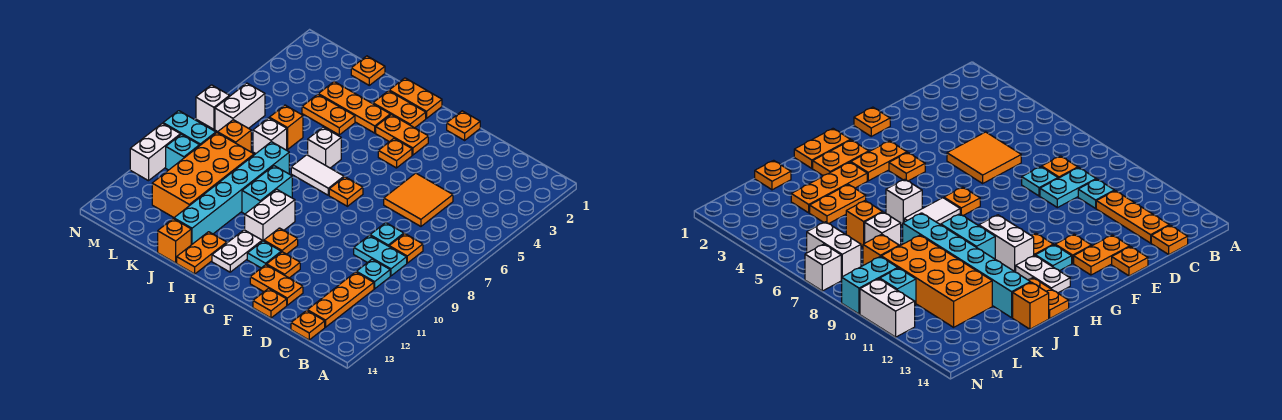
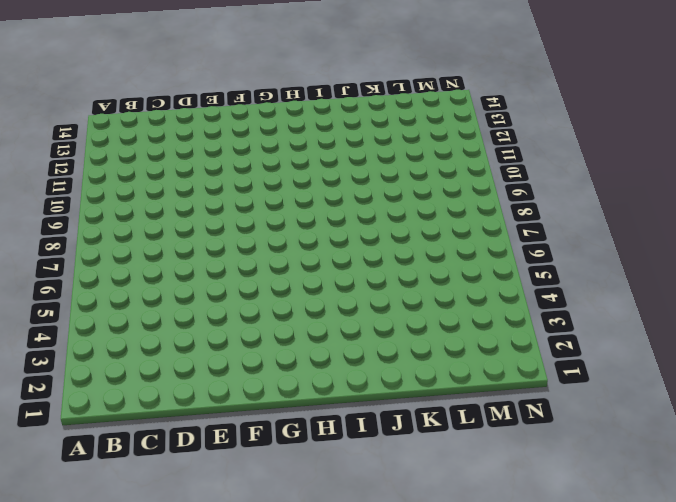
none -> orange 1x1 plate [389,234,423,263]
none -> cyan 1x2 plate [354,235,407,276]
none -> cyan 1x1 plate [356,259,390,289]
none -> orange 1x3 plate [307,272,374,327]

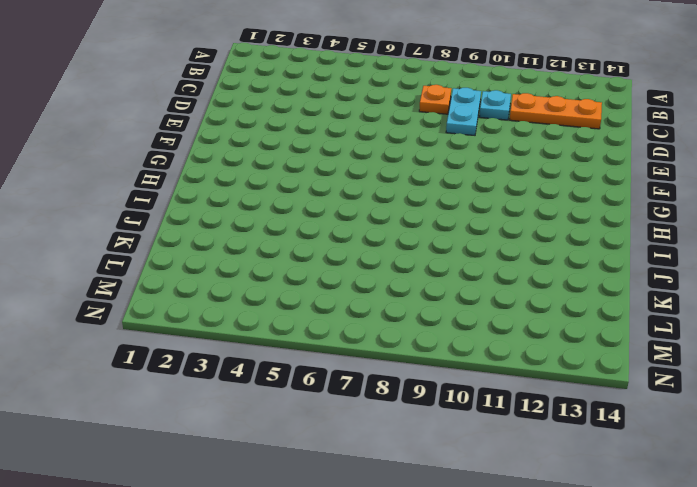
none -> orange 1x1 plate [291,311,325,340]
none -> orange 2x2 tile [384,173,453,226]
none -> cyan 1x1 plate [370,223,404,246]
none -> orange 1x2 plate [250,265,303,305]

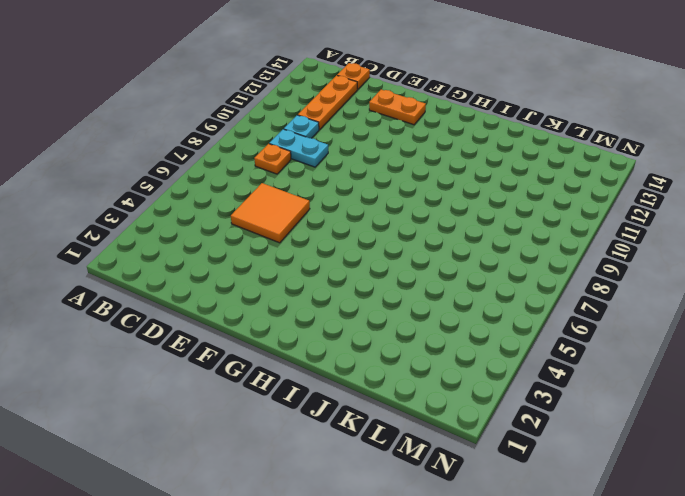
none -> cyan 1x1 plate [370,223,404,246]
none -> orange 1x1 plate [253,289,287,318]
none -> orange 1x1 plate [447,111,480,140]
none -> orange 1x1 plate [267,252,300,278]

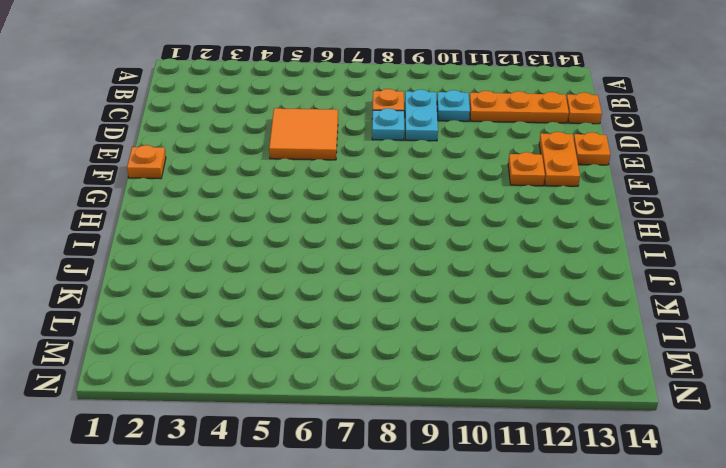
none -> orange 1x2 plate [376,115,428,155]
none -> orange 1x1 plate [378,139,412,168]
none -> orange 1x1 plate [329,177,363,206]
none -> orange 1x1 plate [264,228,298,254]

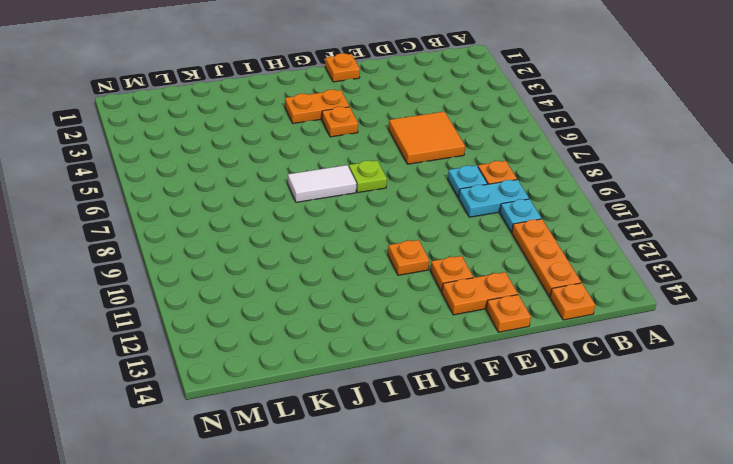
lime 1x1 plate [349,161,387,193] -> orange 1x1 plate [329,177,363,206]
none -> cyan 1x1 plate [247,241,281,268]
none -> orange 1x2 plate [389,78,442,118]
none -> orange 1x2 plate [373,91,426,128]
none -> white 1x2 brick [245,189,295,241]

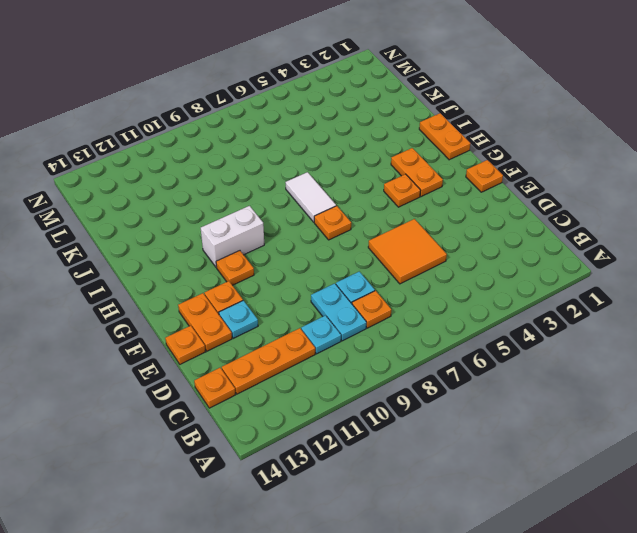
cyan 1x1 plate [219,300,258,338] -> cyan 1x1 plate moved to [247,241,281,268]
none -> orange 1x2 plate [373,91,426,128]
none -> white 1x2 plate [212,230,262,272]
none -> orange 1x3 plate [318,82,390,133]
none -> white 1x1 brick [308,127,341,168]

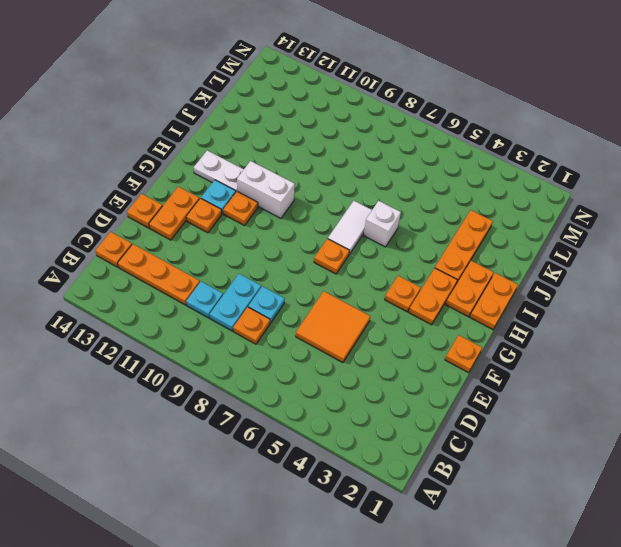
none -> cyan 1x2 brick [242,166,292,214]
none -> orange 1x2 plate [177,232,227,274]
none -> orange 1x2 plate [302,94,355,135]
none -> cyan 1x6 brick [174,142,289,245]

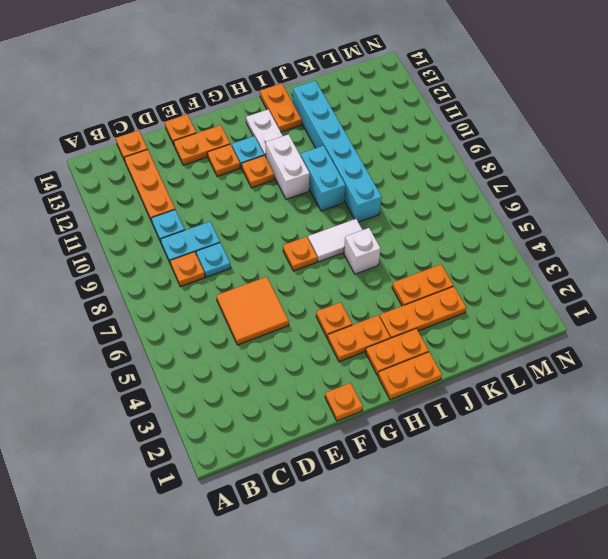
none -> orange 1x1 brick [158,219,191,263]
none -> orange 1x1 plate [351,56,385,85]
none -> orange 1x1 brick [269,105,303,150]
none -> white 1x1 brick [253,118,287,154]

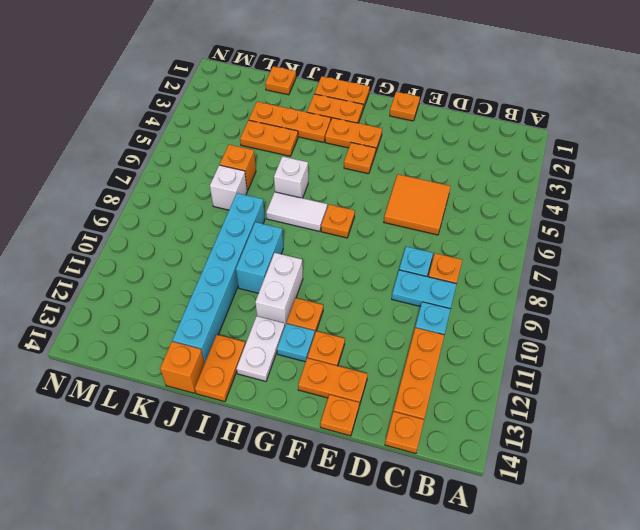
none -> orange 2x4 brick [152,133,254,217]
none -> orange 1x1 brick [218,120,251,152]
none -> white 1x2 brick [215,83,265,132]
none -> cyan 1x2 brick [163,111,216,145]

